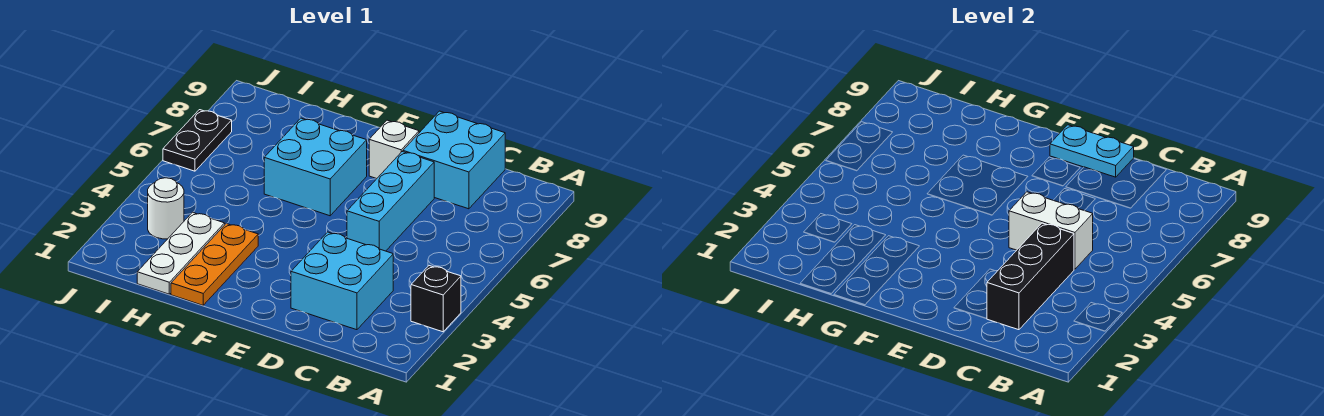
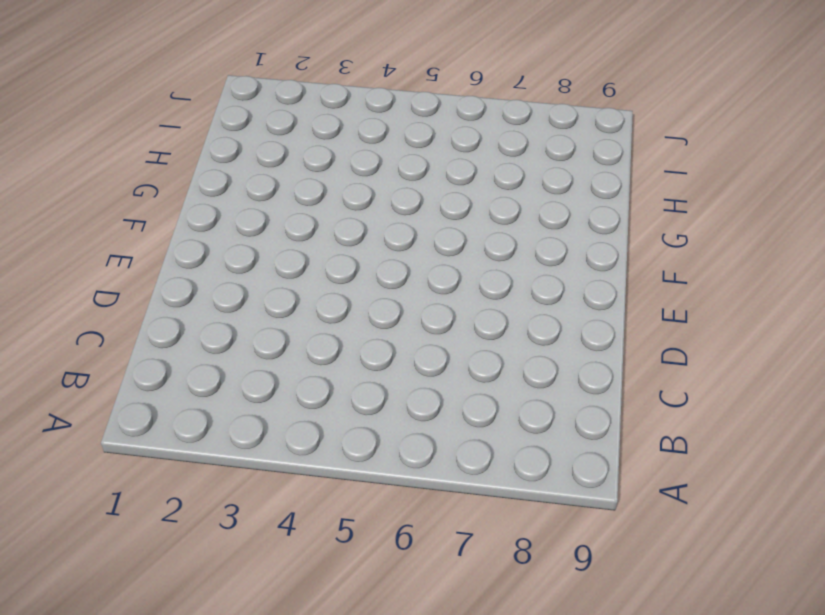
none -> black 1x1 brick [411,266,461,332]
none -> cyan 2x2 brick [291,232,393,330]
none -> cyan 2x2 brick [403,111,505,209]

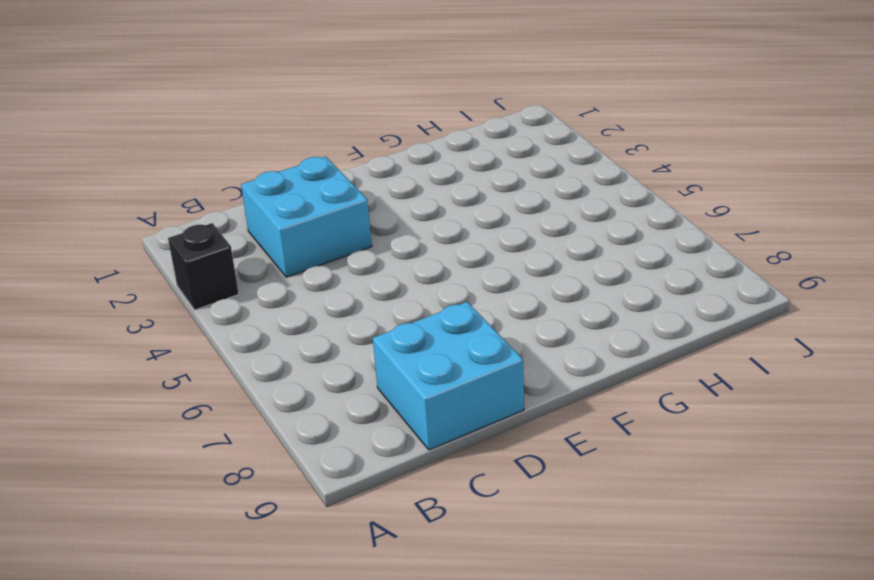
none -> cyan 1x3 brick [347,152,434,251]
none -> white 1x1 brick [369,120,419,179]
none -> cyan 2x2 brick [264,118,367,216]

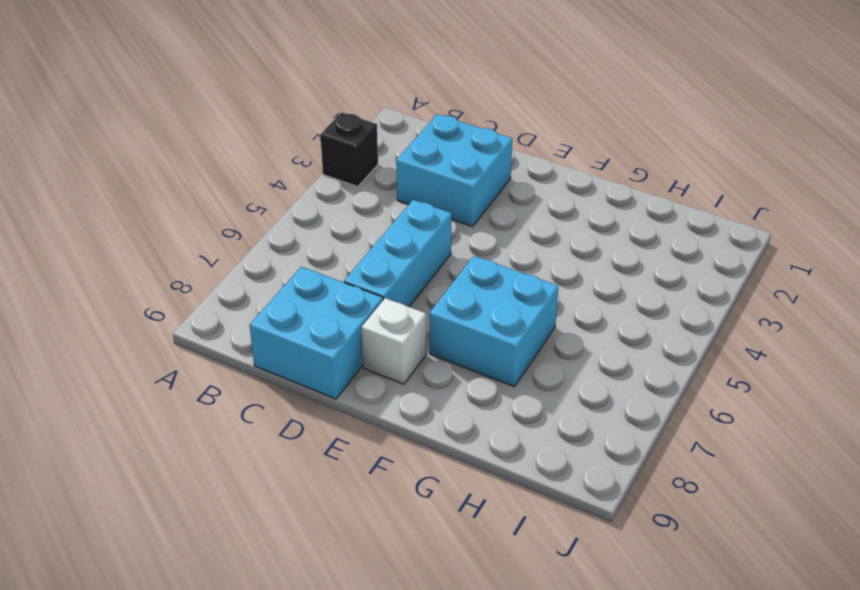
none -> orange 1x3 plate [171,224,258,305]
none -> white 1x3 plate [137,212,225,294]
none -> white 1x1 round brick [148,178,184,239]

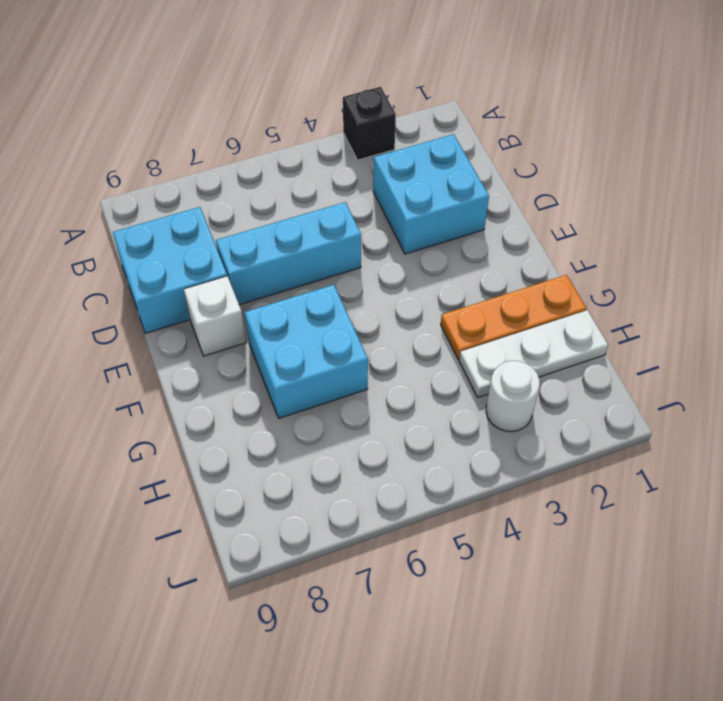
none -> black 1x2 plate [163,110,232,171]
none -> black 1x3 brick [987,223,1074,330]
none -> white 1x2 brick [1009,192,1093,269]

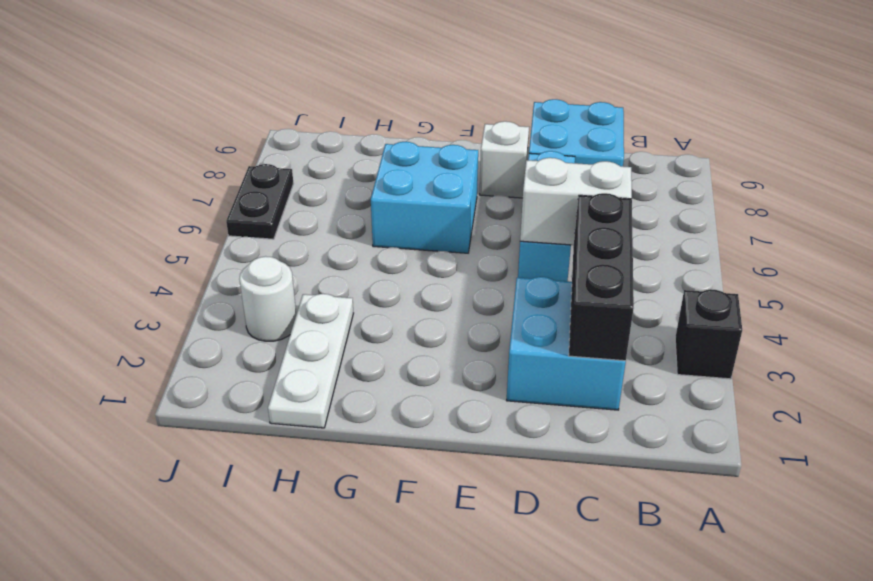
none -> orange 1x3 plate [171,224,258,305]
none -> cyan 1x2 plate [1050,125,1134,177]

